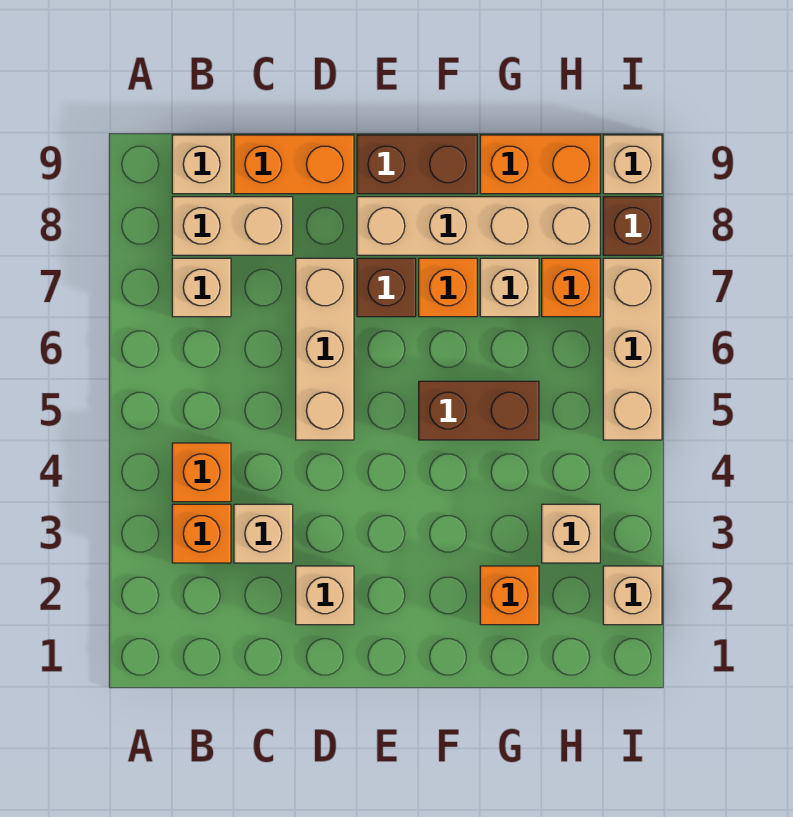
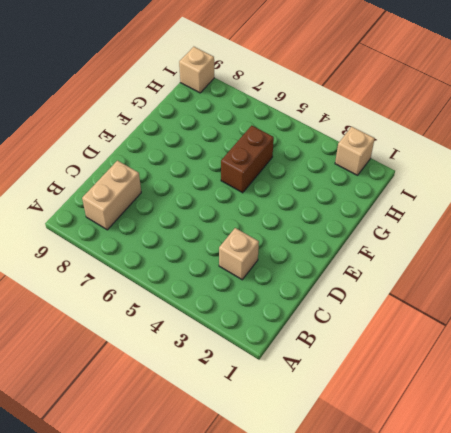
none -> orange 1x1 brick [172,504,231,563]
none -> orange 1x1 brick [172,443,231,502]
none -> tan 1x1 brick [172,258,231,317]

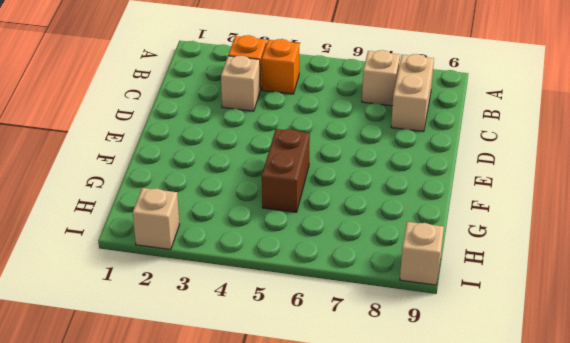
none -> tan 1x1 brick [172,135,231,194]
none -> orange 1x2 brick [234,135,354,194]
none -> tan 1x1 brick [296,566,354,625]

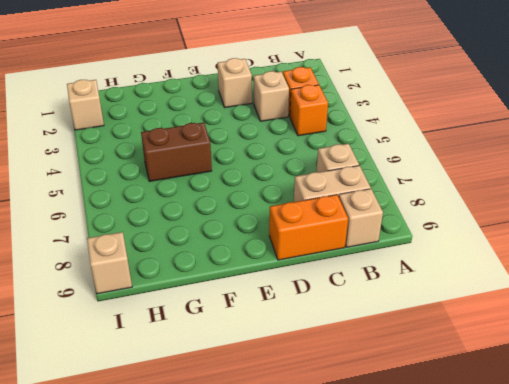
none -> tan 1x3 brick [296,258,354,440]
none -> brown 1x1 brick [357,258,416,317]
none -> tan 1x4 brick [357,197,600,255]

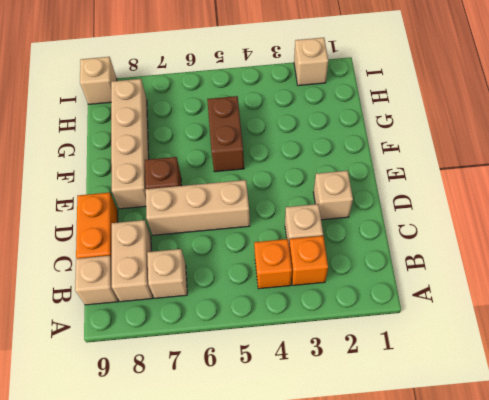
none -> brown 1x2 brick [357,135,477,194]
none -> orange 1x1 brick [419,258,477,317]
none -> orange 1x1 brick [480,566,539,625]

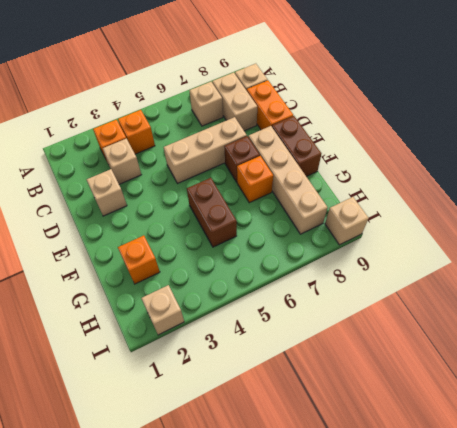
none -> tan 1x1 brick [480,258,539,317]
none -> orange 1x2 brick [480,135,600,194]
none -> tan 1x1 brick [542,504,600,563]

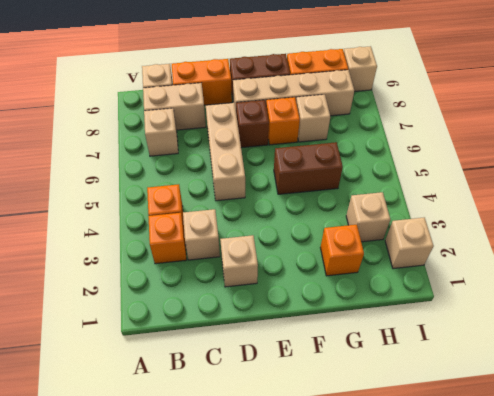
none -> orange 1x1 brick [542,258,600,317]
none -> tan 1x3 brick [603,258,662,440]
none -> brown 1x1 brick [603,197,662,255]

